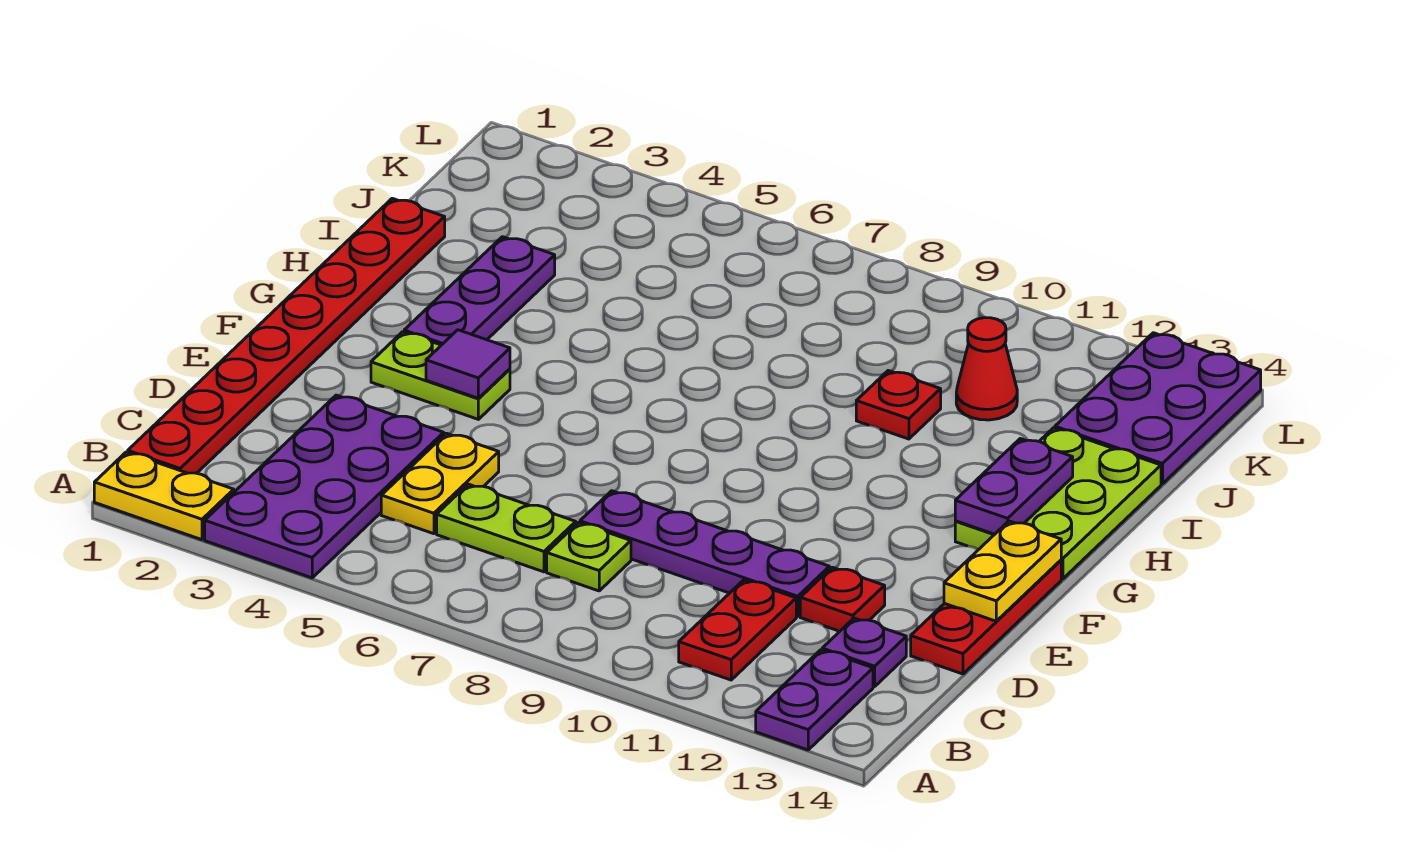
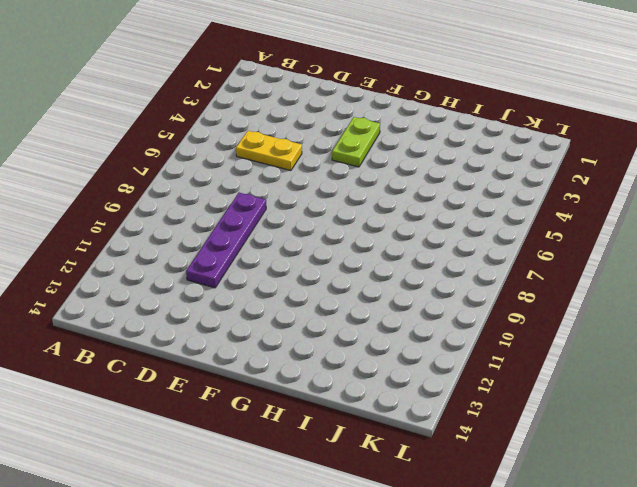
none -> yellow 1x2 plate [94,452,234,540]
none -> purple 2x4 plate [205,395,444,578]
none -> purple 1x2 plate [756,650,873,750]

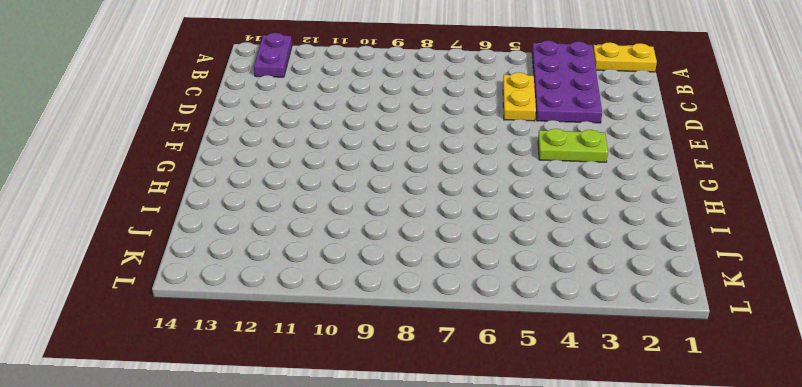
none -> red 1x8 plate [128,198,445,473]
none -> red 1x2 plate [679,580,796,680]
none -> lime 1x2 plate [437,484,576,572]

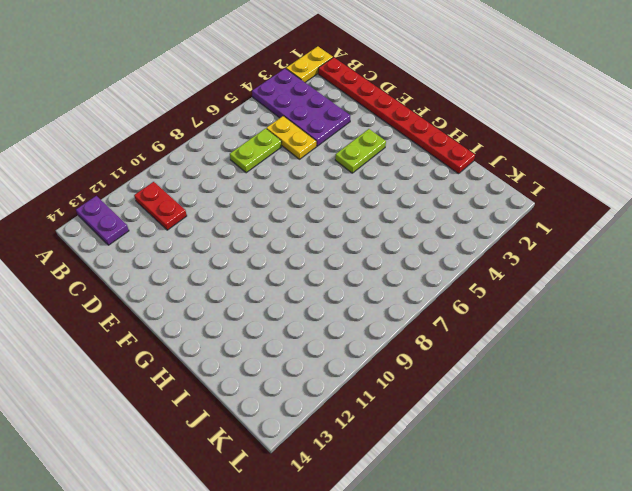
none -> lime 1x1 plate [547,523,631,591]
none -> purple 1x1 plate [822,618,906,687]
none -> purple 1x4 plate [580,491,829,617]

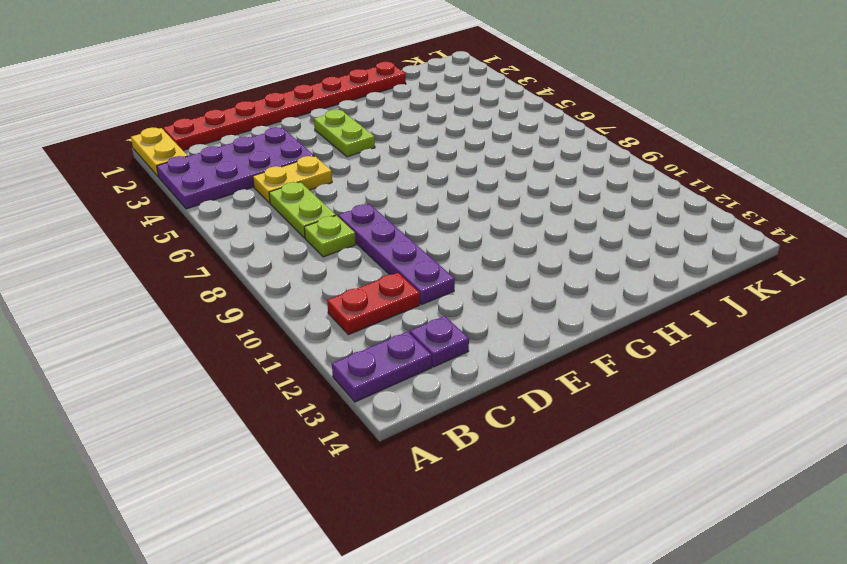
none -> red 1x1 plate [800,567,885,631]
none -> red 1x3 plate [911,560,1061,674]
none -> purple 1x3 plate [404,237,555,345]

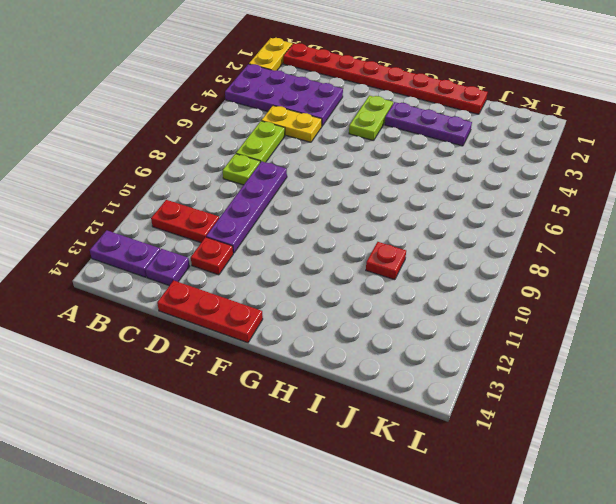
none -> lime 2x3 plate [955,428,1161,579]
none -> red 1x1 cone [956,318,1017,420]
none -> purple 2x3 plate [1055,333,1261,484]

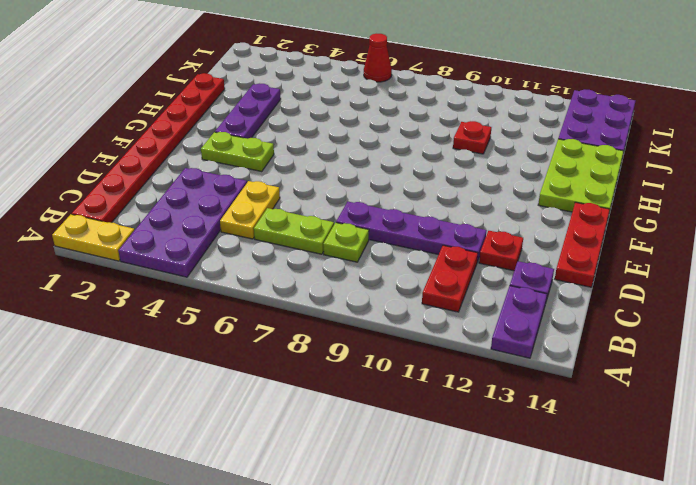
red 1x1 cone [364,34,392,82] -> red 1x1 cone moved to [956,318,1017,420]
none -> yellow 1x2 plate [944,521,1061,621]
none -> purple 1x1 tile [426,330,510,398]
none -> purple 1x2 plate [955,439,1073,534]

